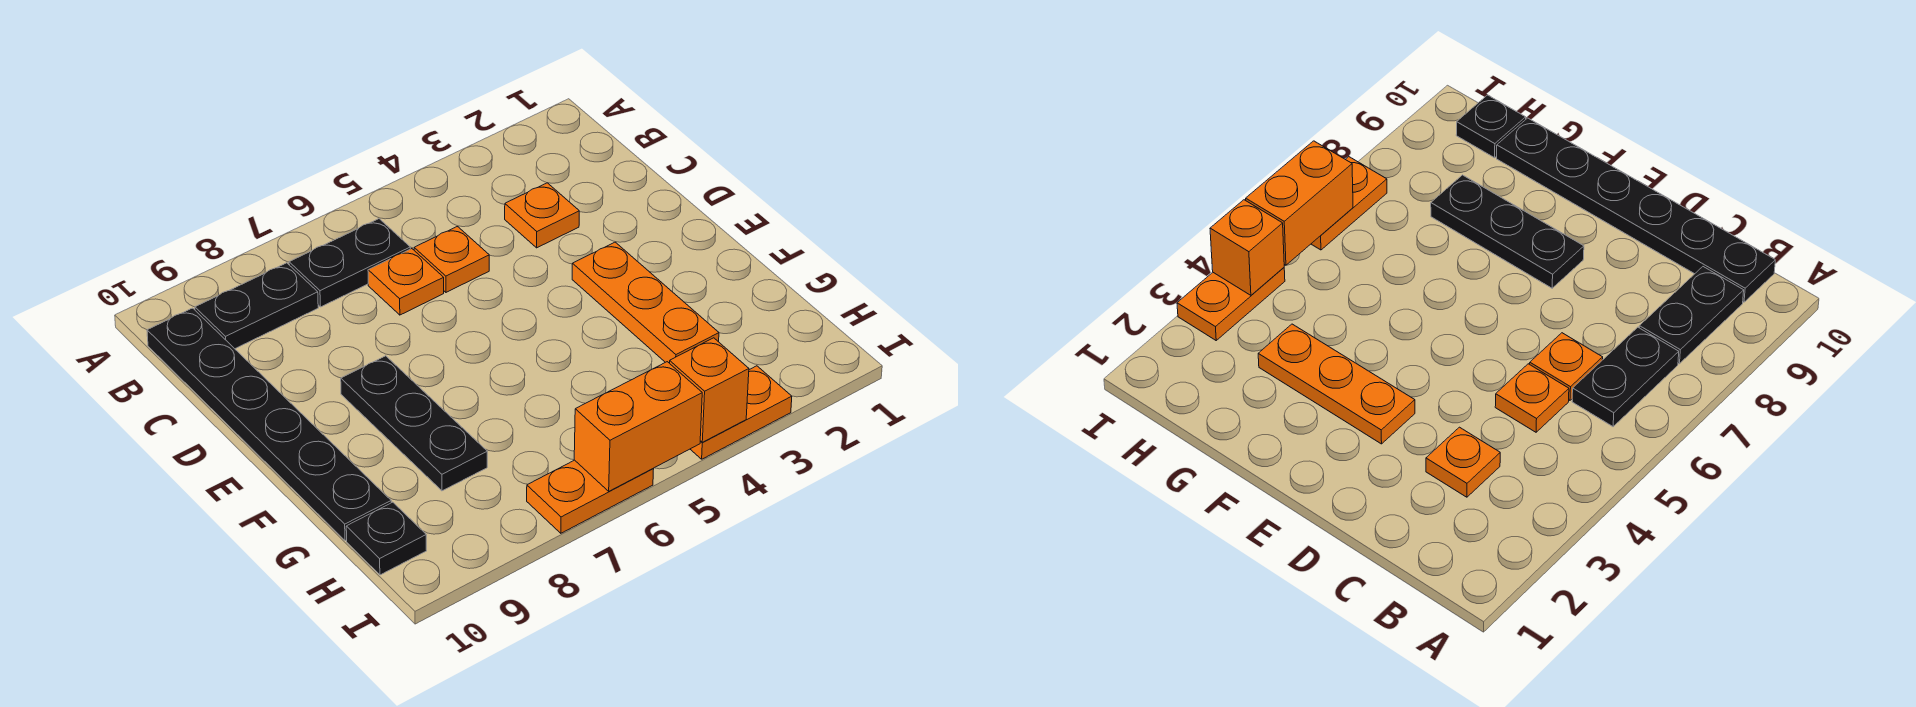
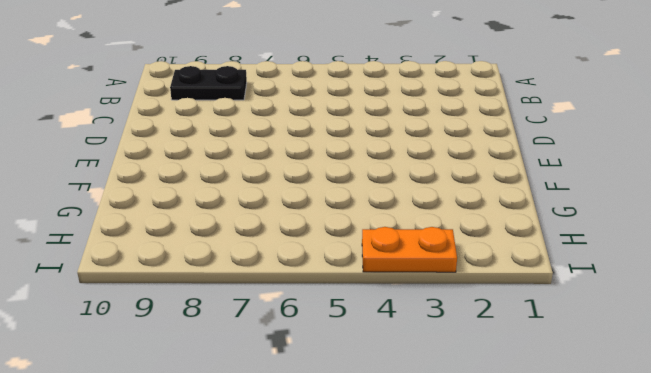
none -> black 1x2 plate [289,219,410,307]
none -> black 1x6 plate [147,308,391,541]
none -> orange 1x1 plate [505,183,579,248]

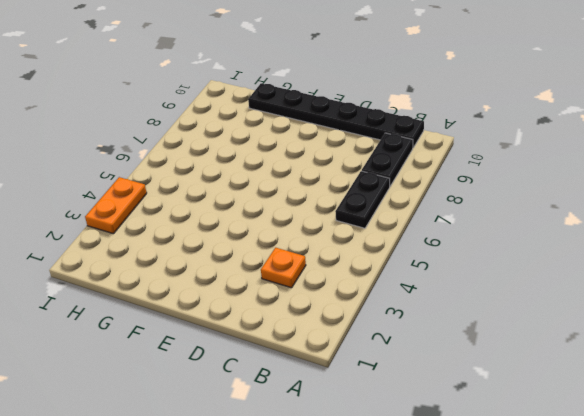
none -> orange 1x1 plate [414,227,489,292]
none -> orange 1x1 plate [368,249,444,315]
none -> orange 1x3 plate [572,242,719,363]

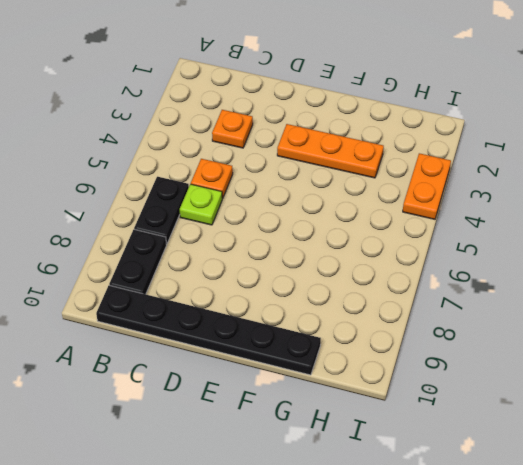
lime 1x1 plate [180,184,223,225] -> orange 1x1 plate [368,249,444,315]
none -> black 1x3 plate [341,356,487,491]
none -> black 1x1 plate [346,502,427,575]
none -> orange 1x2 plate [527,460,654,533]

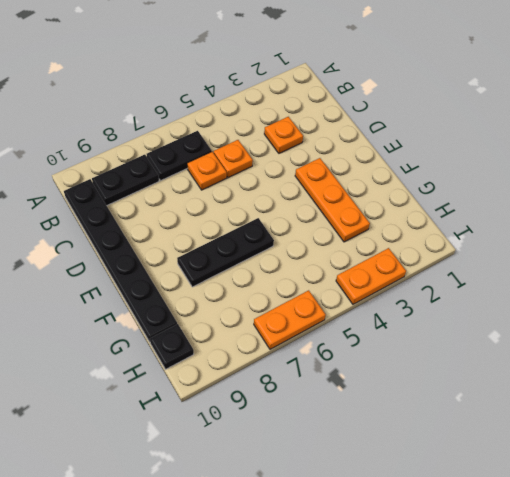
black 1x3 plate [177,218,274,287] -> black 1x3 plate turned to [341,356,487,491]
none -> orange 1x1 brick [670,338,749,442]
none -> orange 1x2 brick [574,362,702,491]

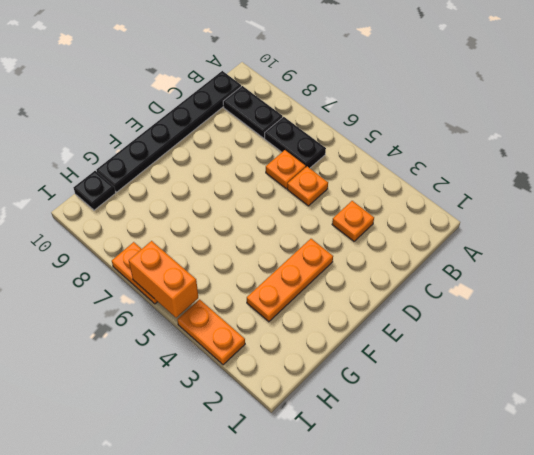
none -> black 1x3 plate [341,356,487,491]
none -> orange 1x1 brick [670,338,749,442]

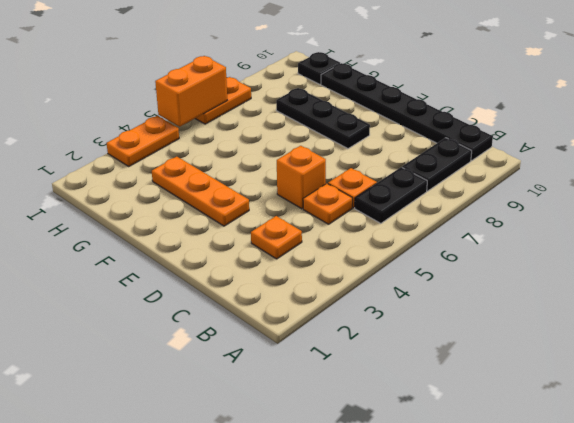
orange 1x1 brick [277,146,326,209] -> orange 1x1 brick moved to [670,338,749,442]

